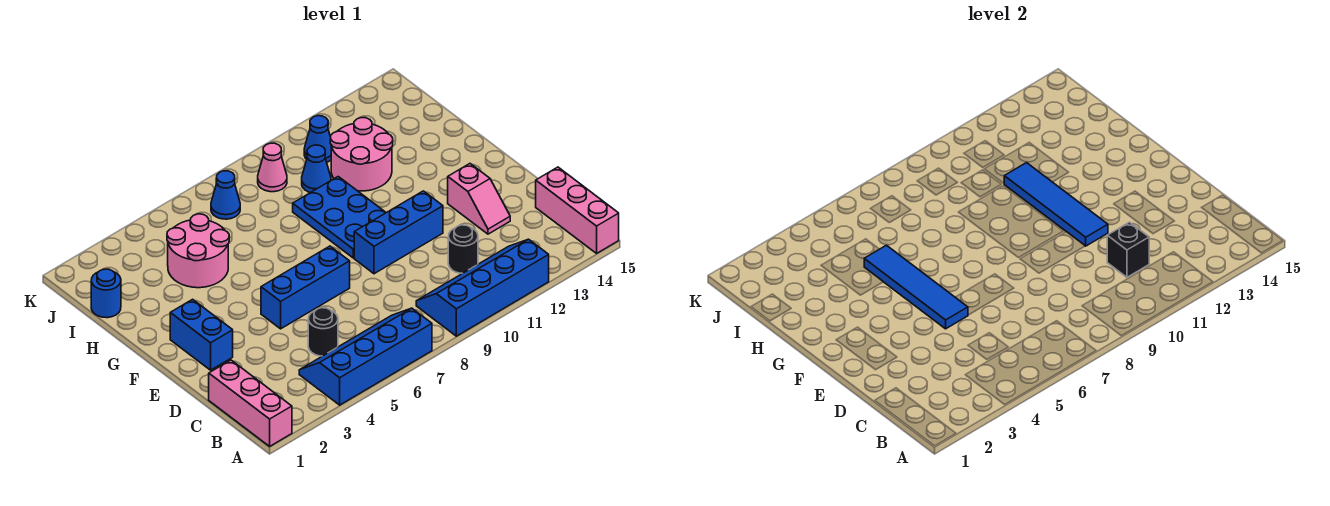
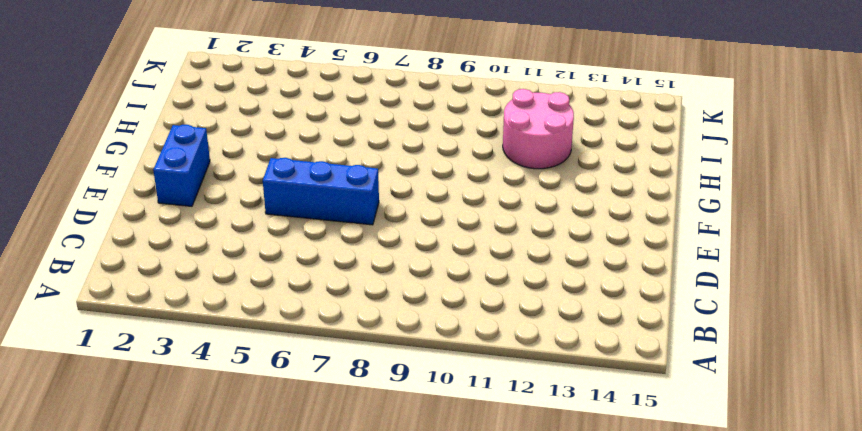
none -> pink 1x3 brick [209,360,292,446]
none -> blue 2x4 slope [299,308,432,405]
none -> blue 2x4 slope [416,239,549,336]

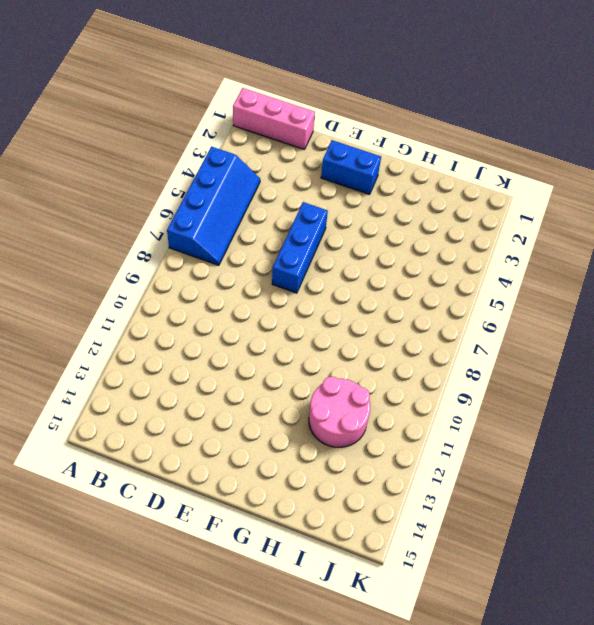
none -> blue 2x4 slope [416,239,549,336]
none -> pink 1x3 brick [536,167,619,253]
none -> black 1x1 round brick [308,308,338,356]

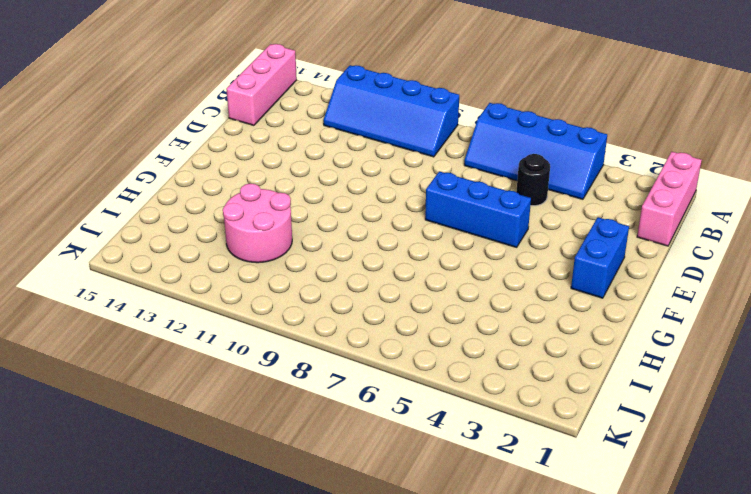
none -> black 1x1 round brick [448,225,478,273]
none -> pink 1x2 slope [448,164,510,234]
none -> blue 1x3 brick [354,191,443,274]

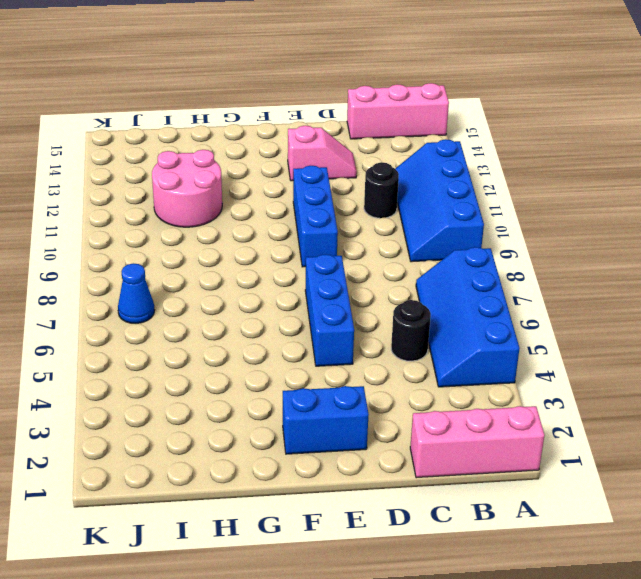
none -> blue 2x3 plate [293,177,386,258]
none -> pink 2x2 round brick [167,214,229,288]
none -> blue 1x1 round brick [91,269,121,318]

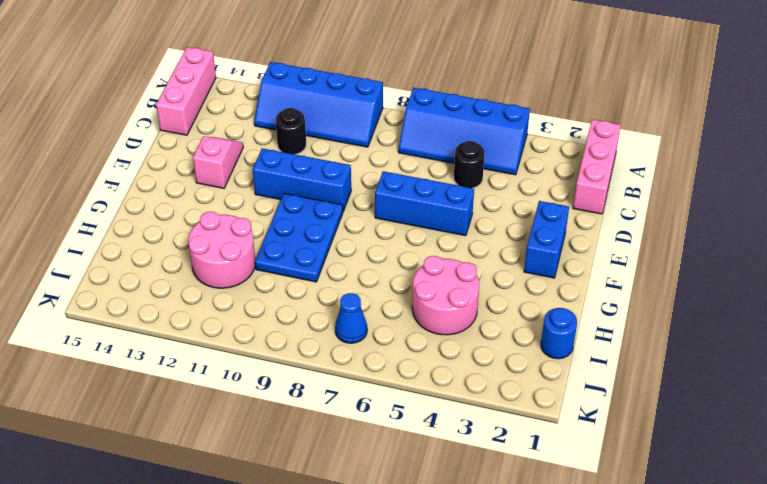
none -> blue 1x1 cone [302,145,331,193]
none -> pink 1x1 cone [258,143,287,192]
none -> blue 1x1 cone [304,116,331,162]

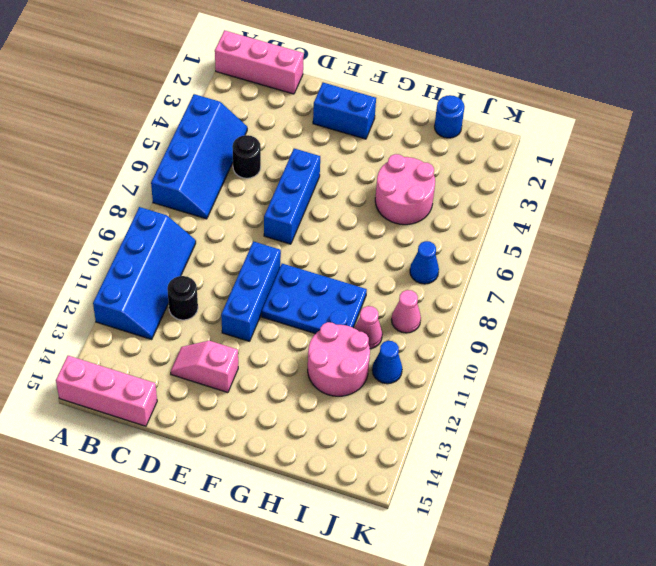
pink 1x1 cone [354,306,382,349] -> blue 1x1 cone [302,145,331,193]
none -> black 1x1 brick [1107,222,1149,277]
none -> blue 1x4 tile [864,245,968,329]
none -> blue 1x4 tile [1004,163,1108,246]

